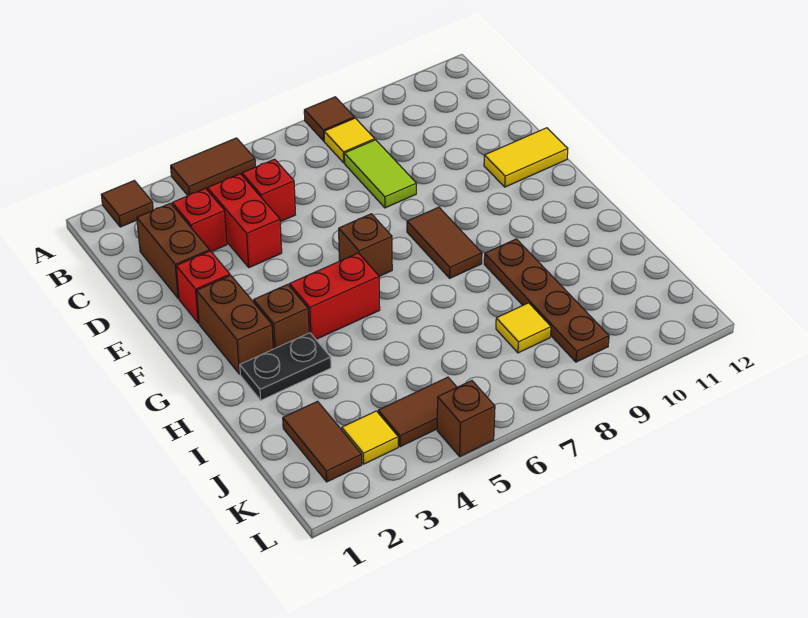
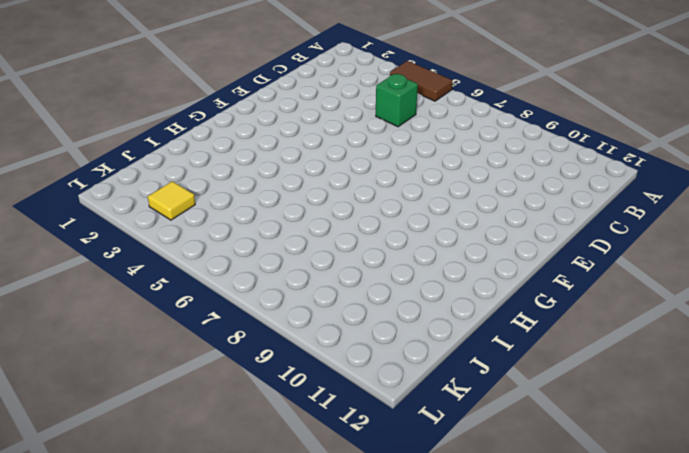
green 1x1 brick [376,74,418,127] -> red 1x1 brick [242,159,295,222]
none -> brown 1x1 tile [101,181,153,227]
none -> brown 1x1 tile [304,97,354,141]
none -> yellow 1x1 tile [324,118,375,163]

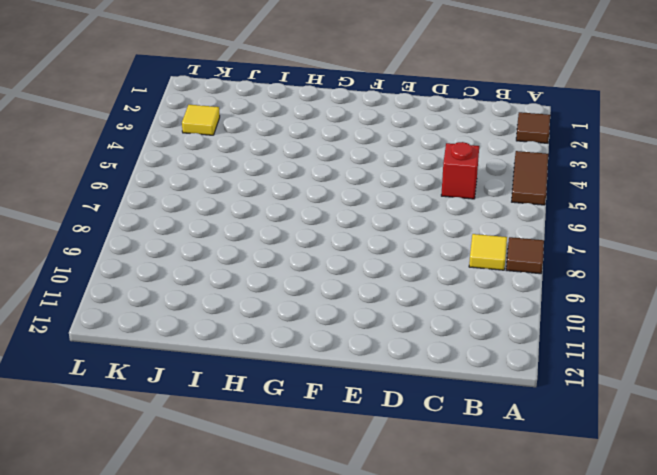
none -> brown 1x2 brick [137,203,210,299]
none -> red 1x1 brick [172,188,227,252]
none -> red 1x2 brick [207,174,282,268]

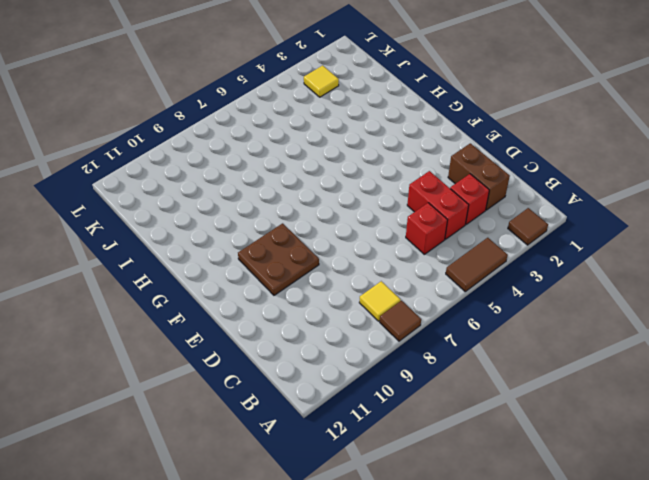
brown 2x2 plate [238,223,319,295] -> none
none -> lime 1x2 tile [344,140,416,208]
none -> red 1x1 brick [176,251,230,323]
none -> yellow 1x2 tile [484,128,568,187]

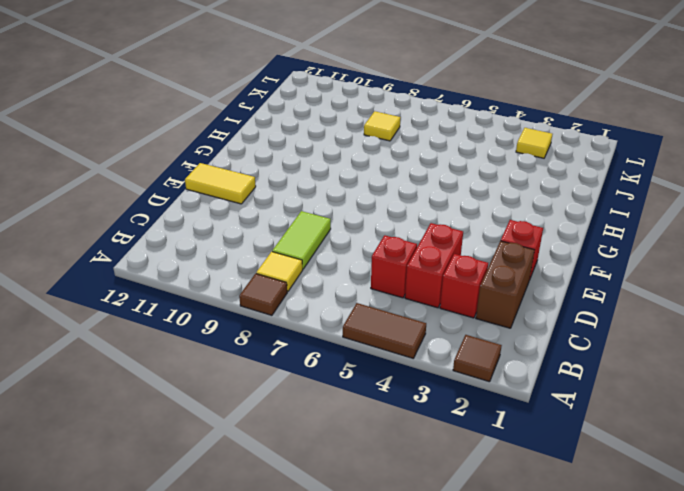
none -> brown 1x2 brick [197,276,273,374]
none -> brown 1x1 brick [339,214,392,276]
none -> brown 1x2 tile [407,207,482,278]

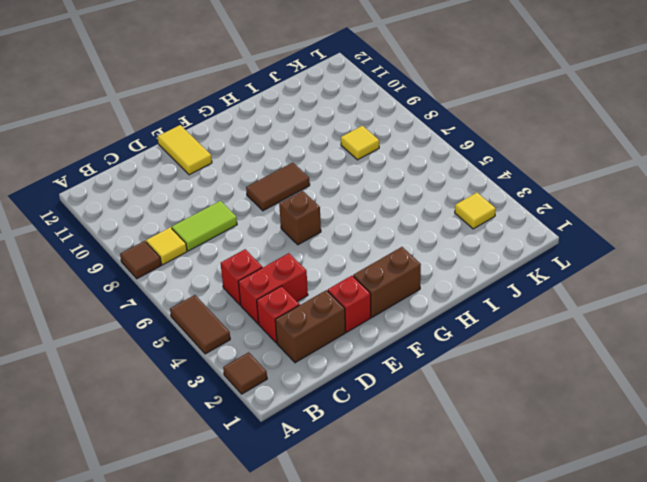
none -> brown 1x1 brick [254,284,309,349]
none -> red 1x2 brick [289,253,380,339]
none -> black 1x2 plate [240,333,331,400]

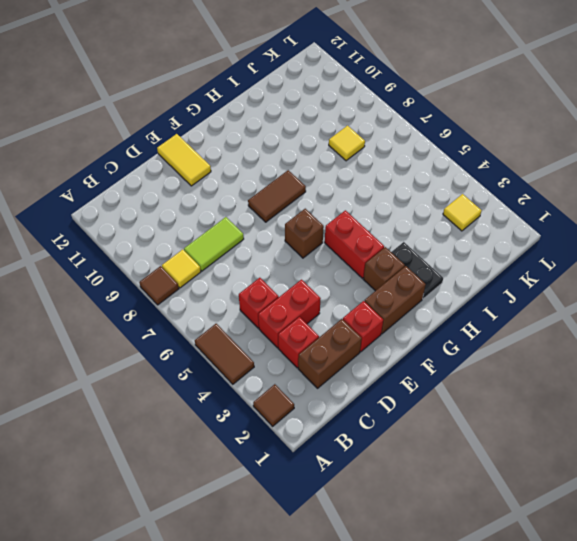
none -> brown 1x4 plate [484,239,609,362]
none -> brown 1x2 tile [283,401,362,482]
none -> brown 1x2 tile [378,377,457,447]

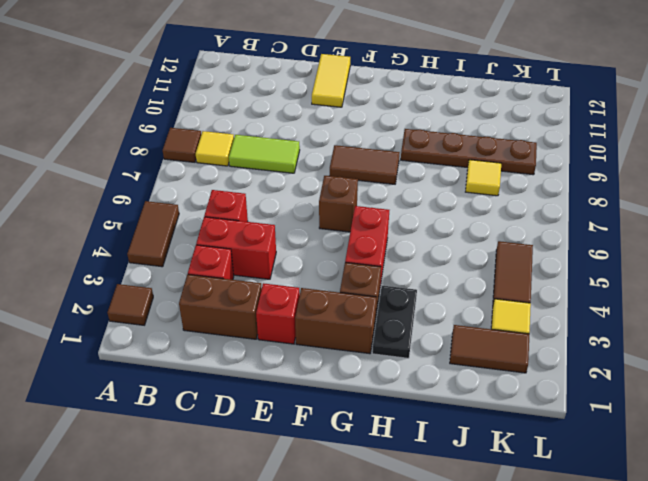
none -> brown 1x1 brick [437,381,495,456]

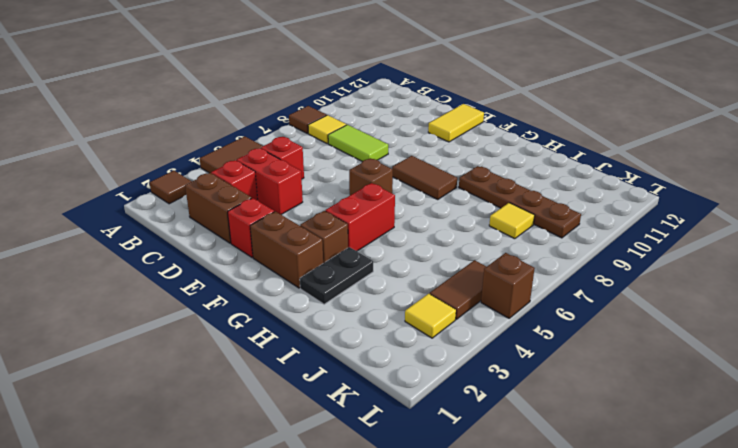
none -> brown 1x2 tile [283,401,362,482]

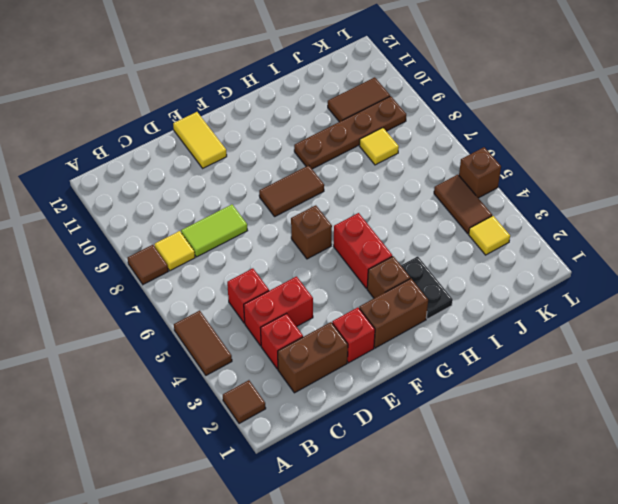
brown 1x2 tile [328,77,390,122] -> brown 1x2 tile moved to [283,401,362,482]

